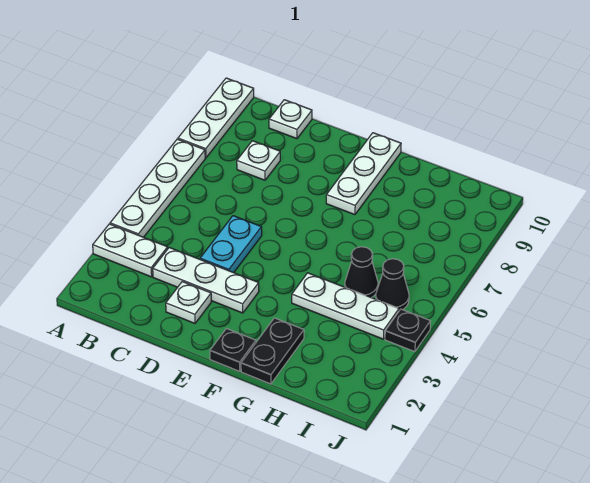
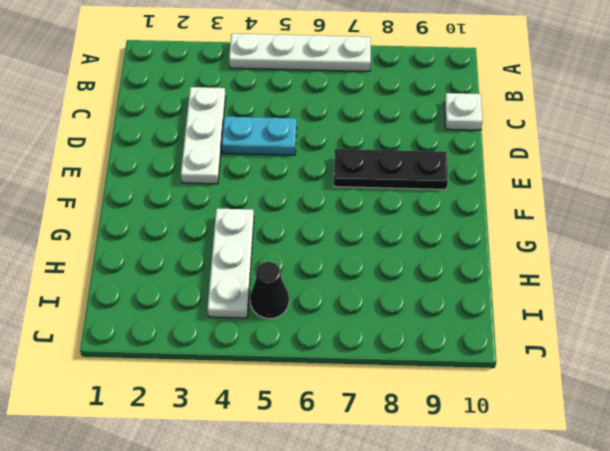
black 1x3 plate [334,149,448,189] -> none
none -> white 1x2 plate [93,224,168,277]
none -> white 1x3 plate [178,78,254,158]
none -> white 1x1 plate [237,141,280,180]

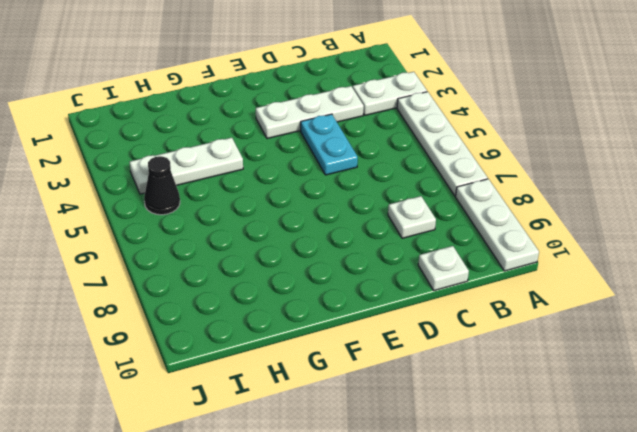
none -> white 1x1 plate [166,282,211,323]
none -> black 1x1 plate [210,329,256,371]
none -> white 1x3 plate [326,133,401,215]

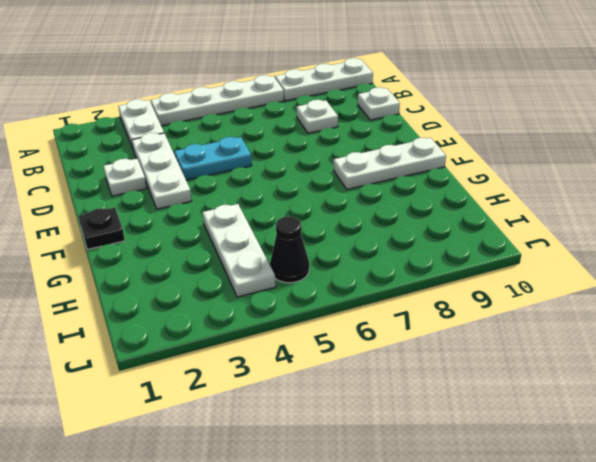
none -> black 1x2 plate [241,318,304,384]
none -> black 1x1 cone [345,247,378,298]
none -> black 1x1 plate [385,309,430,352]

